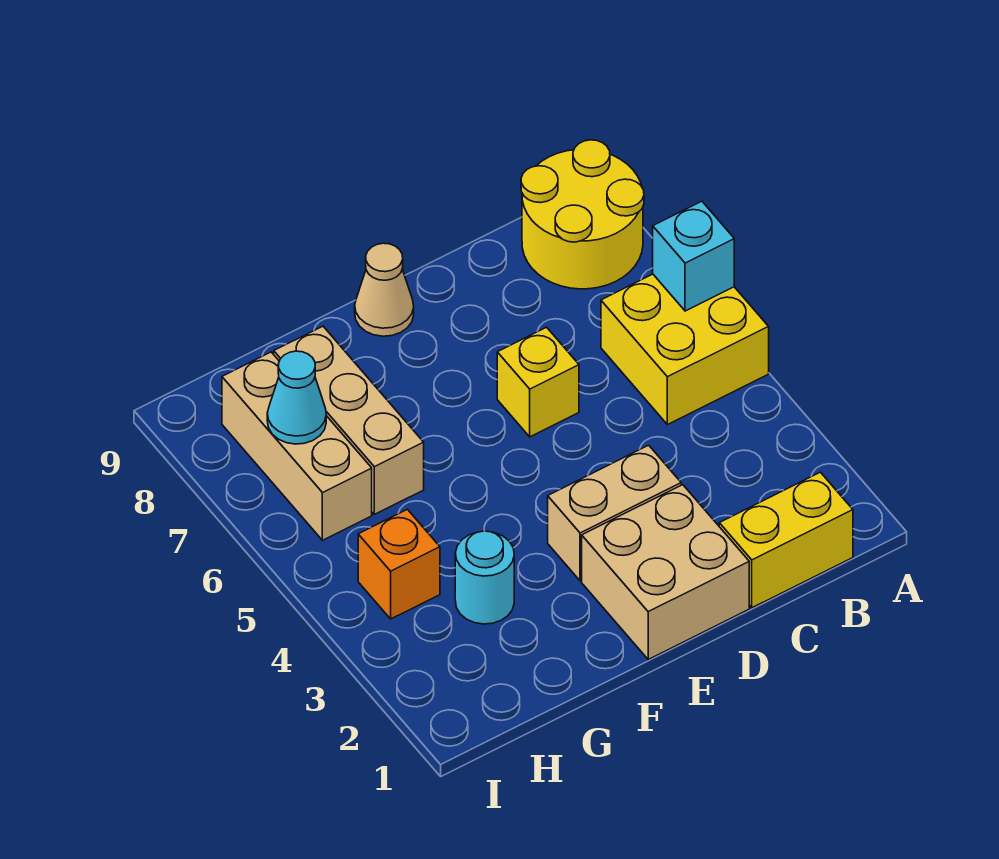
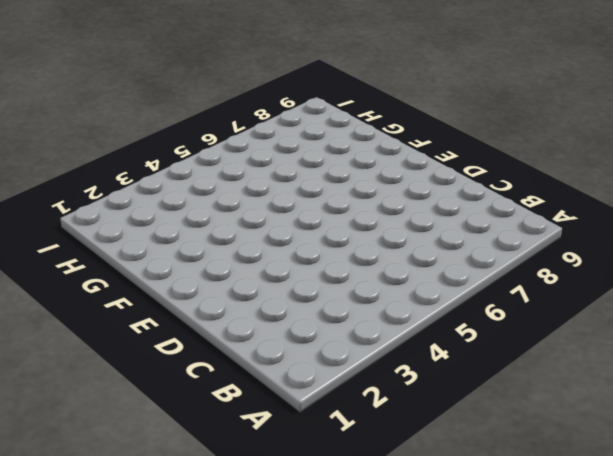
none -> yellow 2x2 brick [601,274,769,425]
none -> yellow 2x2 round brick [521,140,644,289]
none -> yellow 1x2 brick [719,472,853,608]

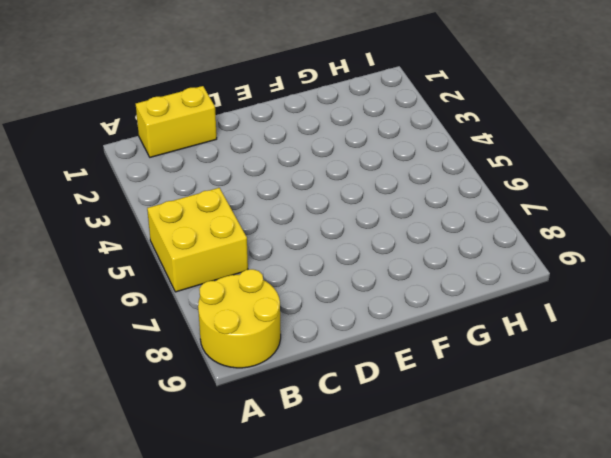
none -> tan 2x2 brick [582,485,749,659]
none -> tan 1x2 brick [548,445,681,581]
none -> yellow 1x1 brick [497,327,579,437]

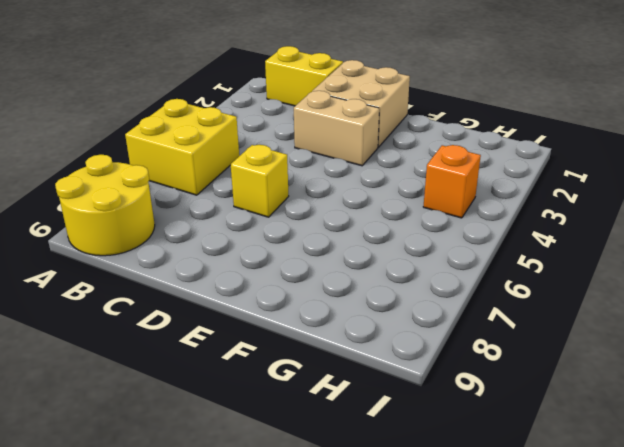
none -> tan 1x1 cone [355,243,414,336]
none -> cyan 1x1 round brick [455,531,514,624]
none -> tan 1x3 brick [274,326,424,514]

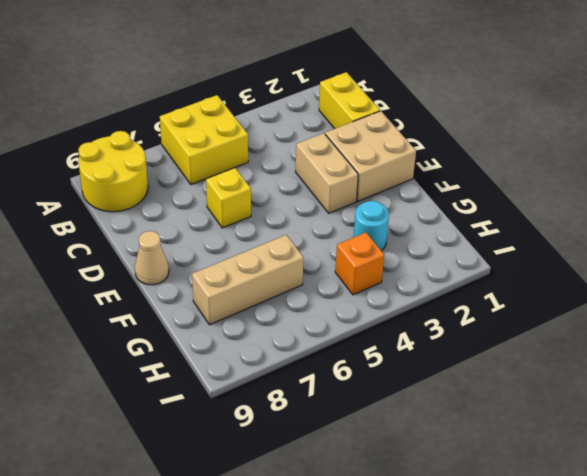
none -> tan 1x3 brick [222,352,372,540]
none -> cyan 1x1 brick [653,201,734,311]
none -> cyan 1x1 cone [267,351,326,444]

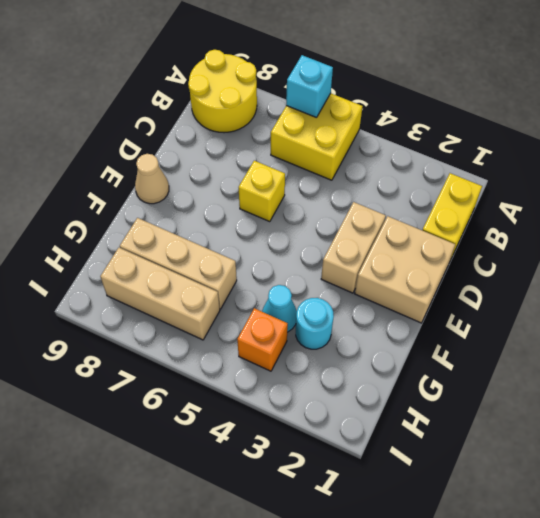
cyan 1x1 cone [262,285,297,332] -> cyan 1x1 cone moved to [267,351,326,444]

